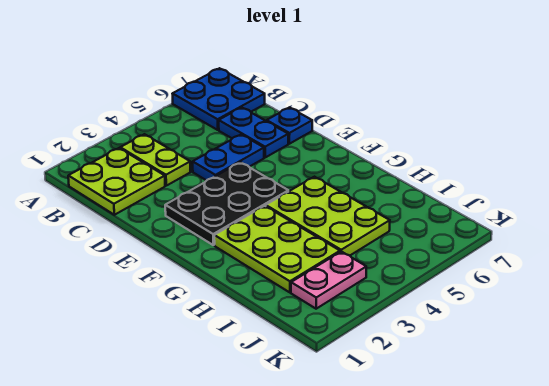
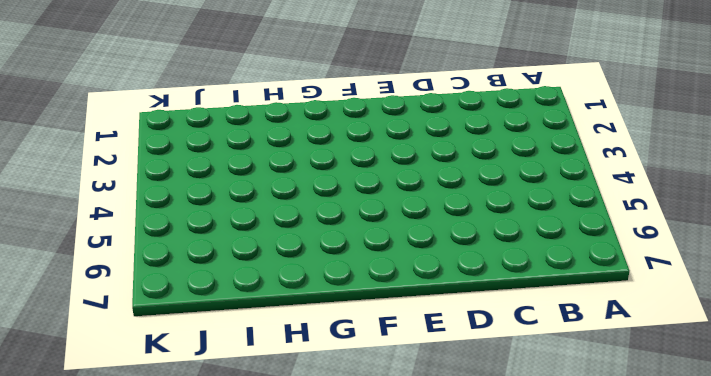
none -> blue 2x2 plate [173,68,265,130]
none -> lime 2x2 plate [68,148,165,215]

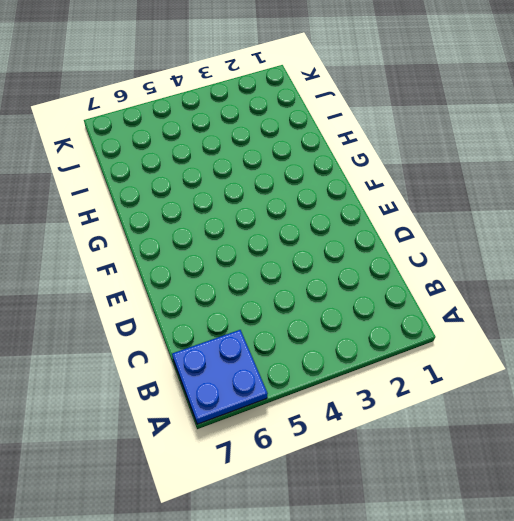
none -> lime 2x2 plate [68,148,165,215]
none -> lime 1x2 plate [120,134,191,186]

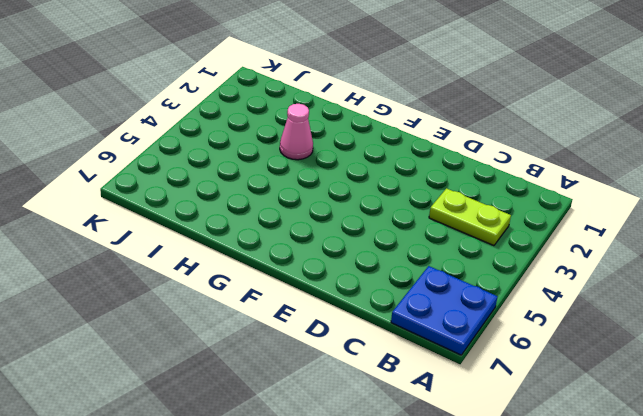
pink 1x1 cone [280,104,313,160] -> lime 2x3 plate [214,206,340,292]
none -> lime 2x2 plate [68,148,165,215]
none -> blue 1x2 plate [219,107,288,157]

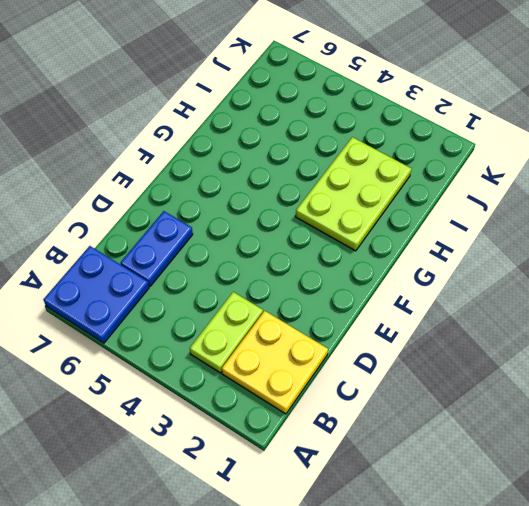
yellow 2x2 plate [222,311,328,414] -> lime 2x2 plate [68,148,165,215]
none -> blue 1x2 plate [193,134,264,181]
none -> blue 1x1 plate [267,108,312,144]

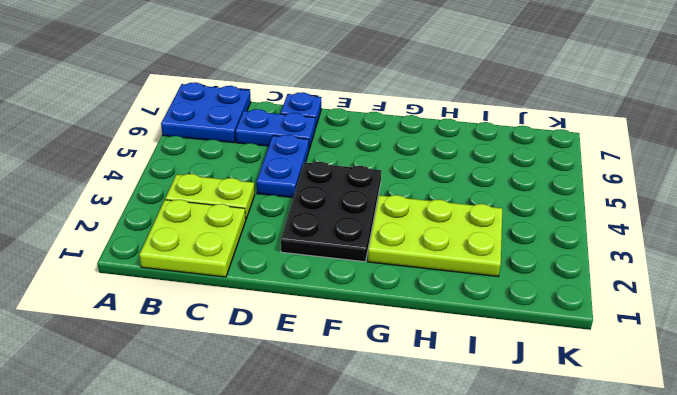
none -> lime 2x3 plate [266,177,390,255]
none -> pink 1x2 plate [291,251,366,309]

